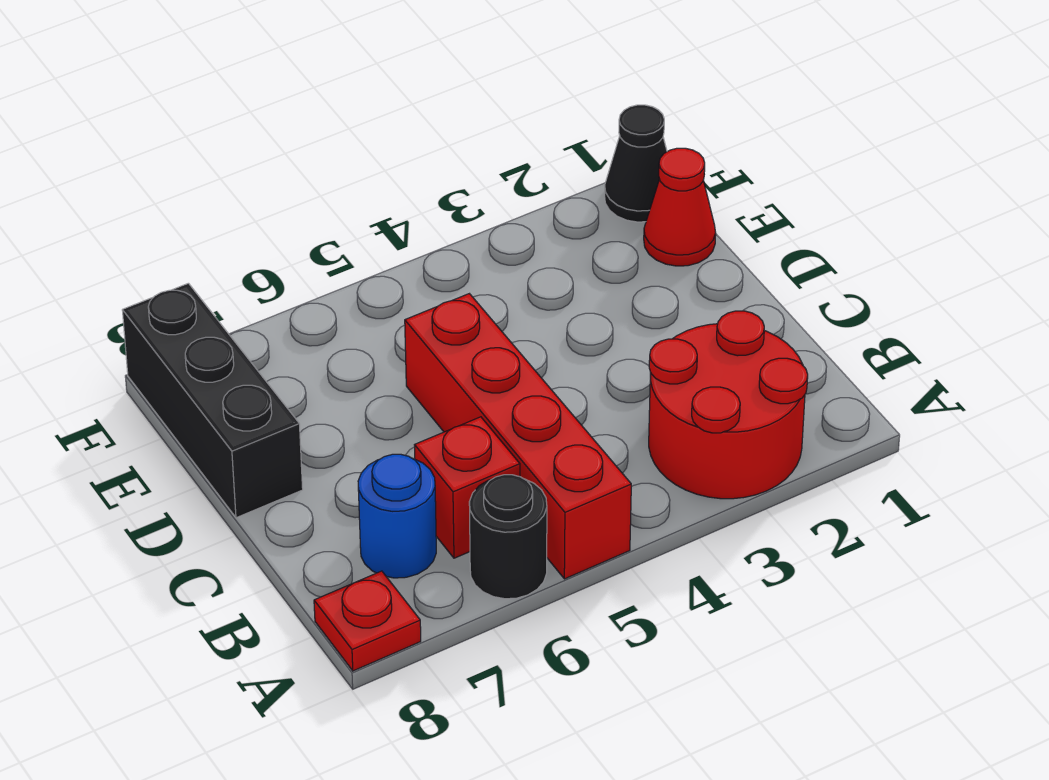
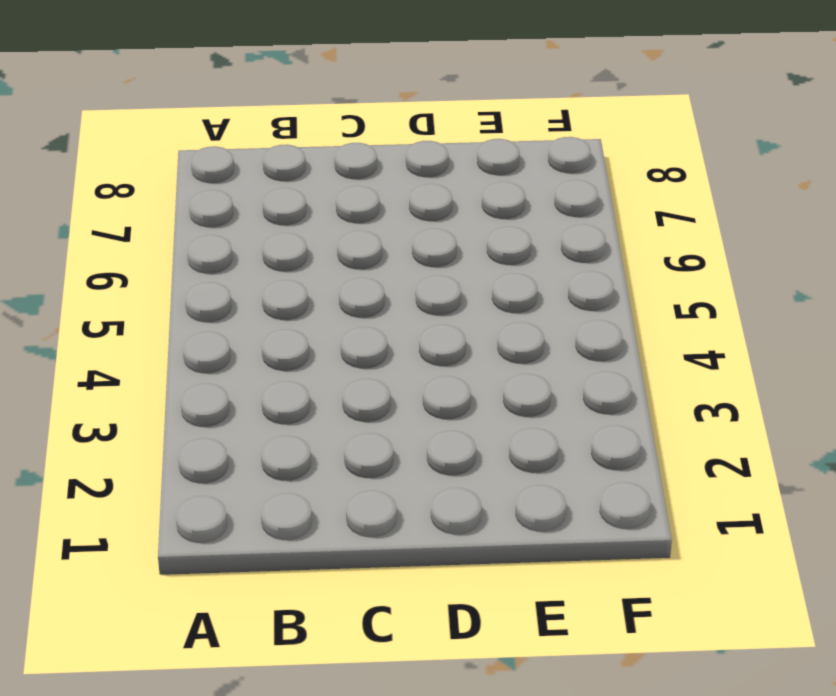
none -> red 2x2 round brick [649,311,808,499]
none -> red 1x4 brick [405,294,631,579]

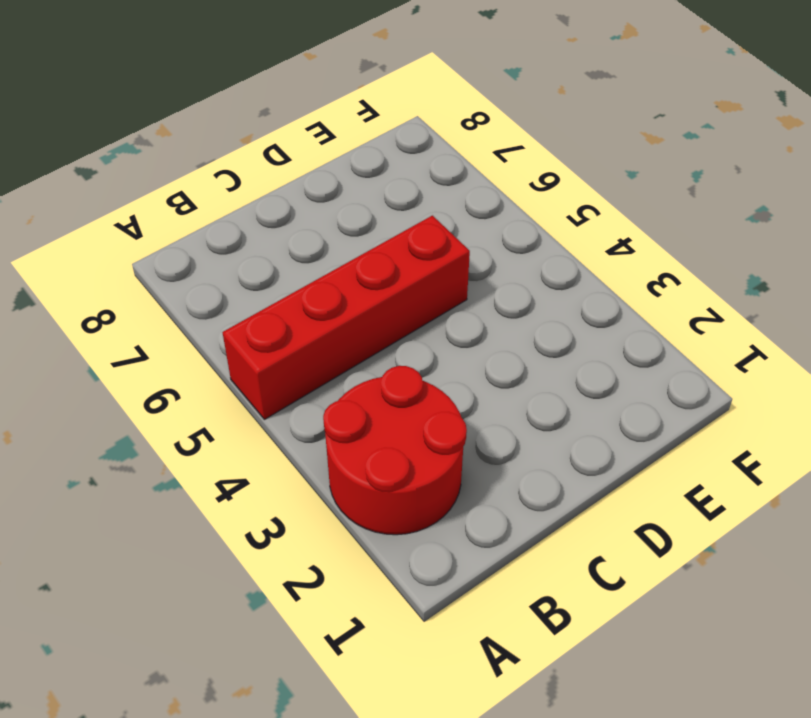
none -> black 1x1 round brick [469,475,547,599]
none -> red 1x1 plate [314,571,421,671]

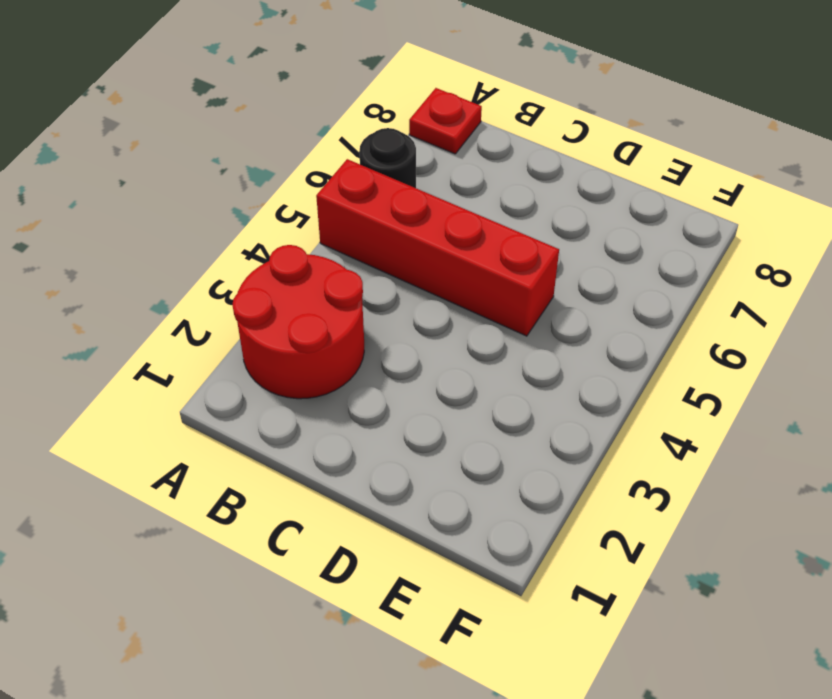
none -> red 1x1 brick [415,417,520,558]
none -> blue 1x1 round brick [358,454,436,578]

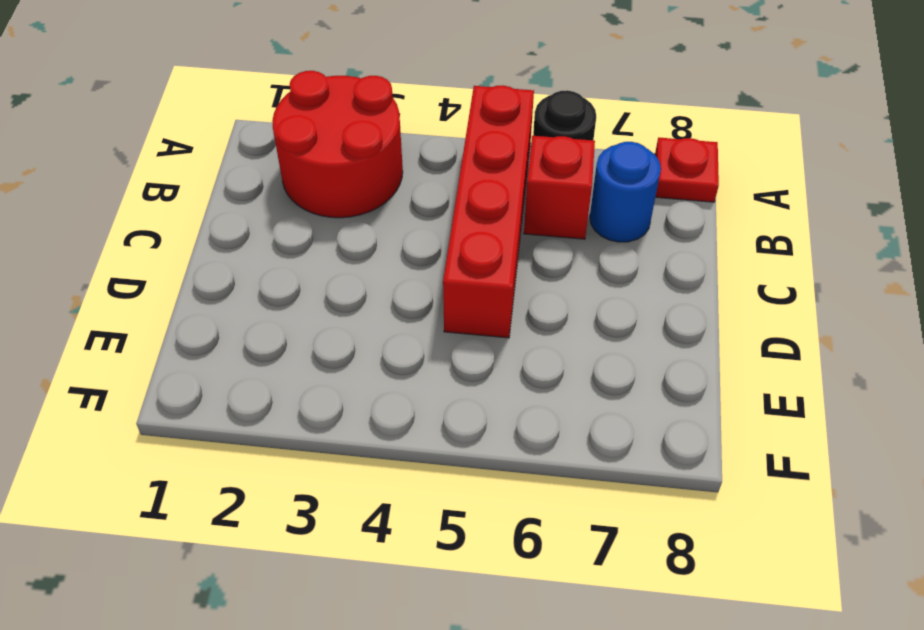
none -> black 1x3 brick [122,283,303,518]
none -> red 1x1 cone [644,148,716,266]

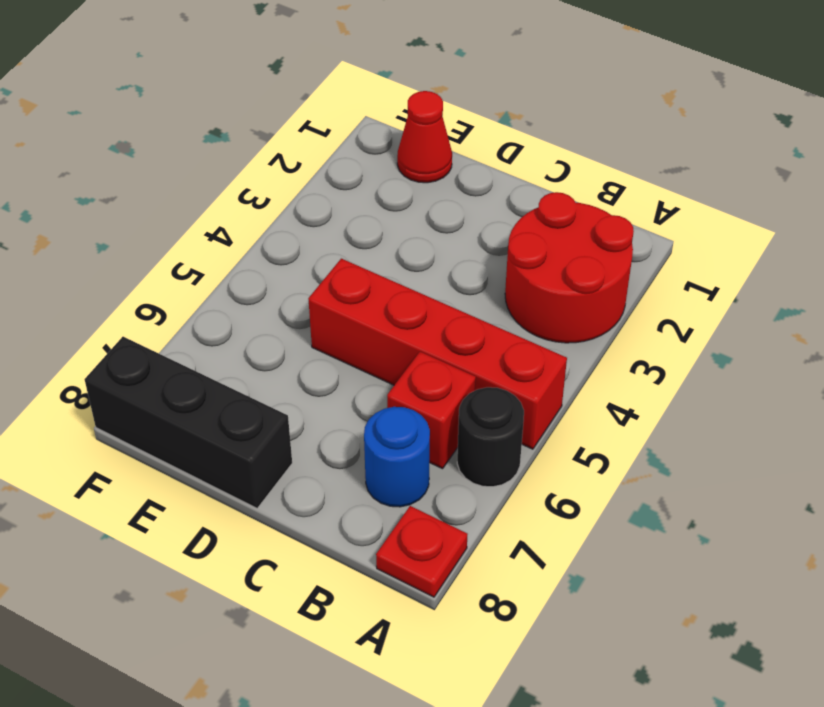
none -> black 1x1 cone [605,105,667,222]

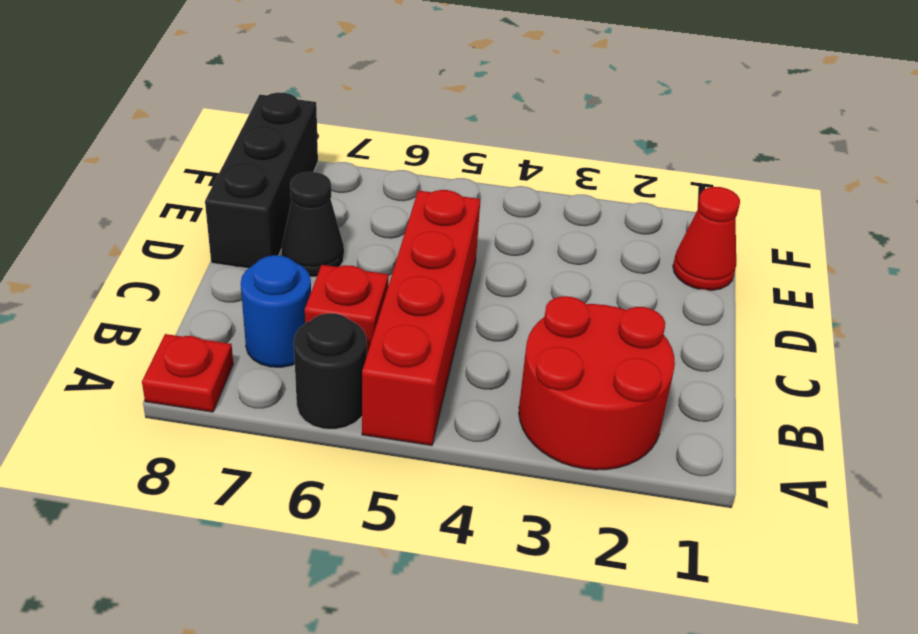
black 1x1 cone [282,172,344,277] -> black 1x1 cone moved to [605,105,667,222]

